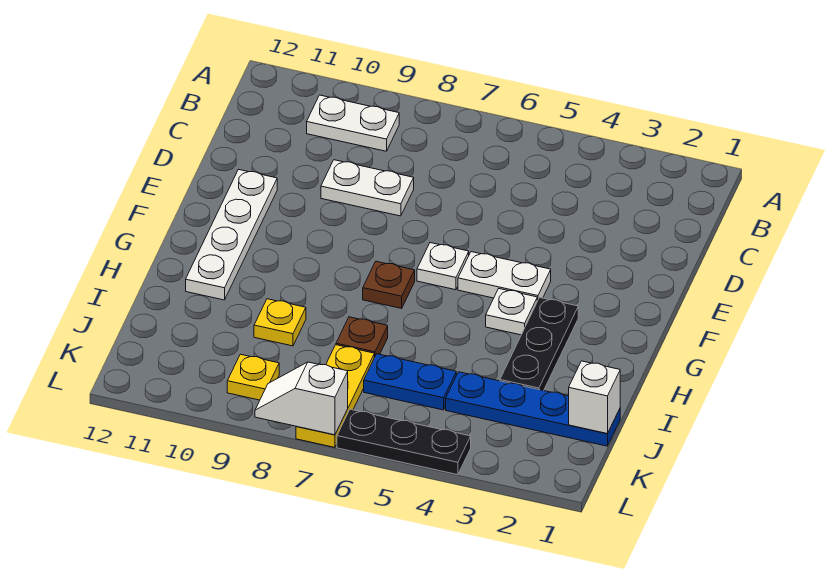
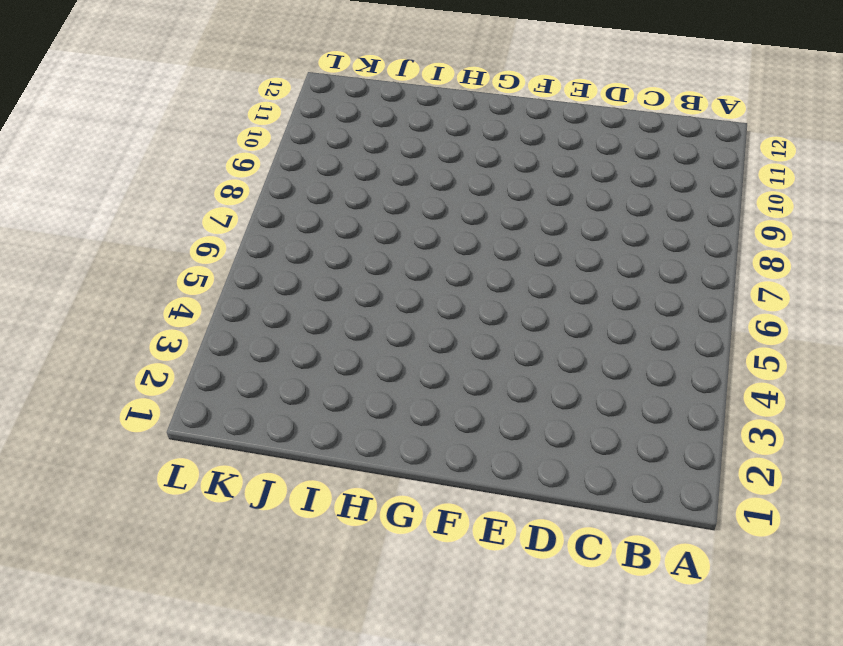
none -> white 1x2 plate [307,95,399,151]
none -> white 1x2 plate [321,160,414,216]
none -> white 1x4 plate [186,170,277,300]

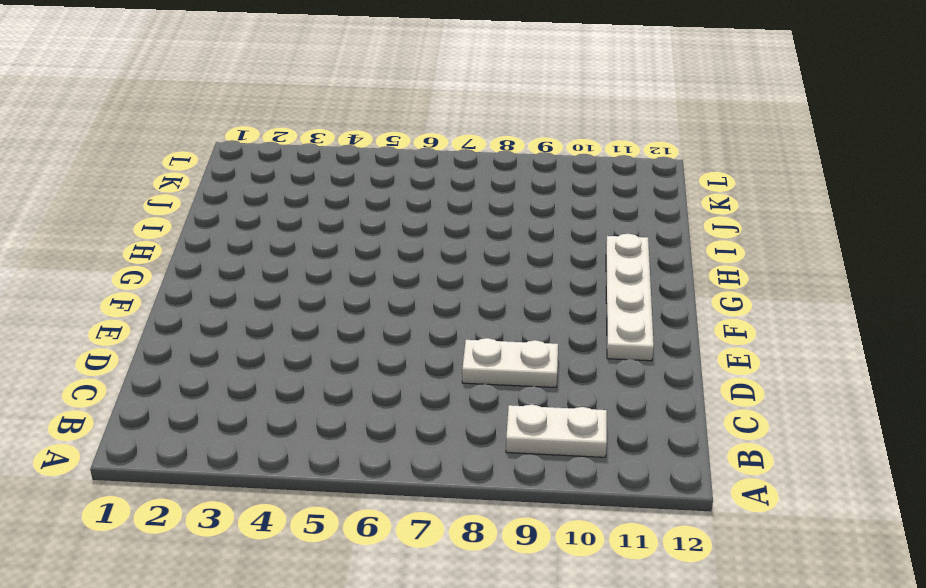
none -> white 1x2 plate [458,252,551,301]
none -> white 1x1 plate [417,243,469,290]
none -> black 1x3 plate [500,298,578,391]

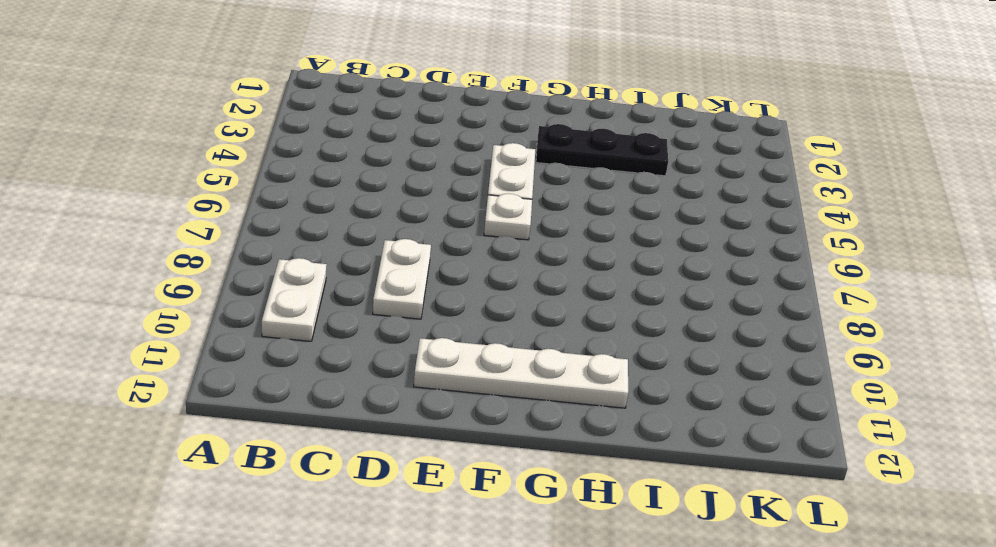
none -> white 1x1 plate [486,289,537,335]
none -> brown 1x1 plate [363,261,415,308]
none -> brown 1x1 plate [336,317,388,357]

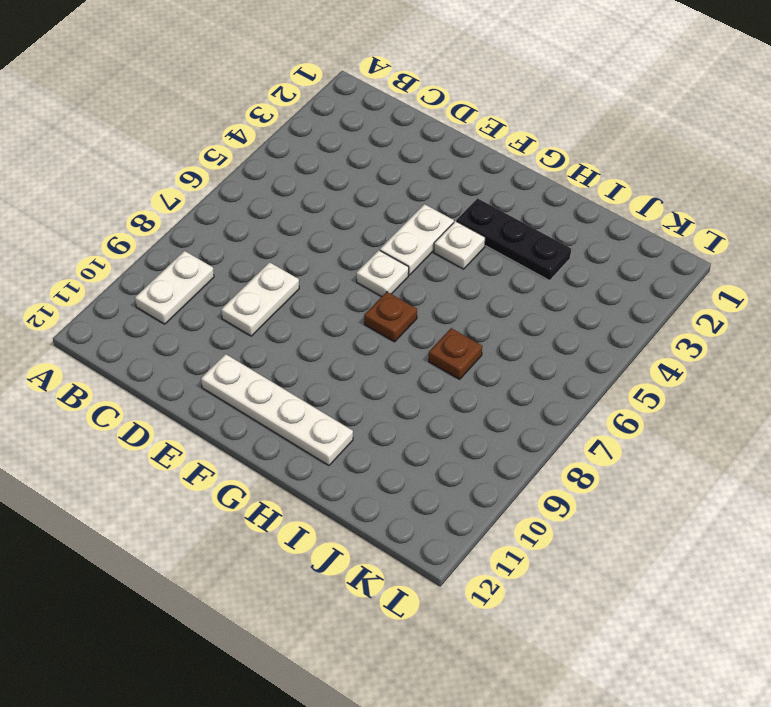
none -> yellow 1x1 plate [254,299,306,346]
none -> blue 1x4 plate [446,372,620,446]
none -> blue 1x2 plate [364,354,456,410]

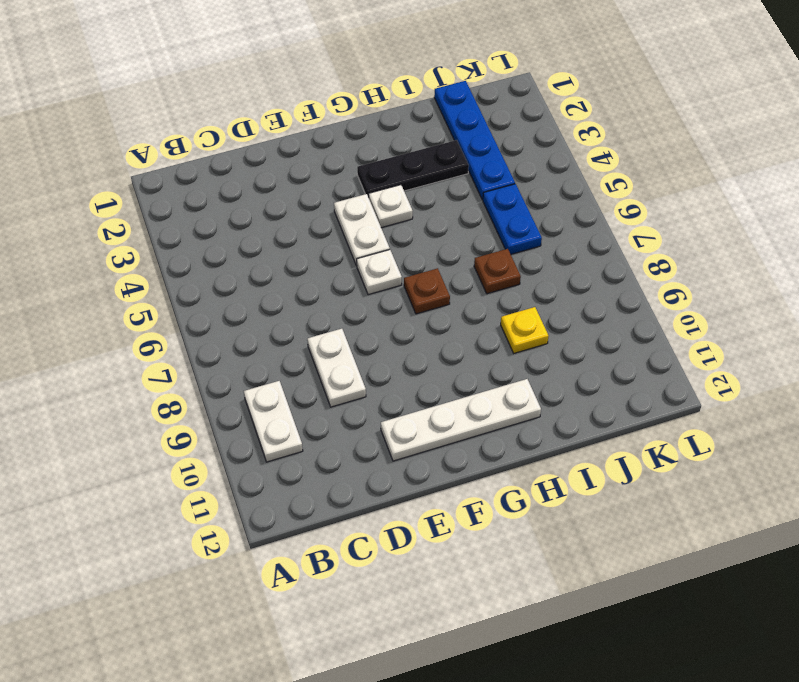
none -> yellow 1x3 plate [296,345,374,447]
none -> yellow 1x1 plate [227,354,279,400]
none -> black 1x3 plate [337,409,471,475]

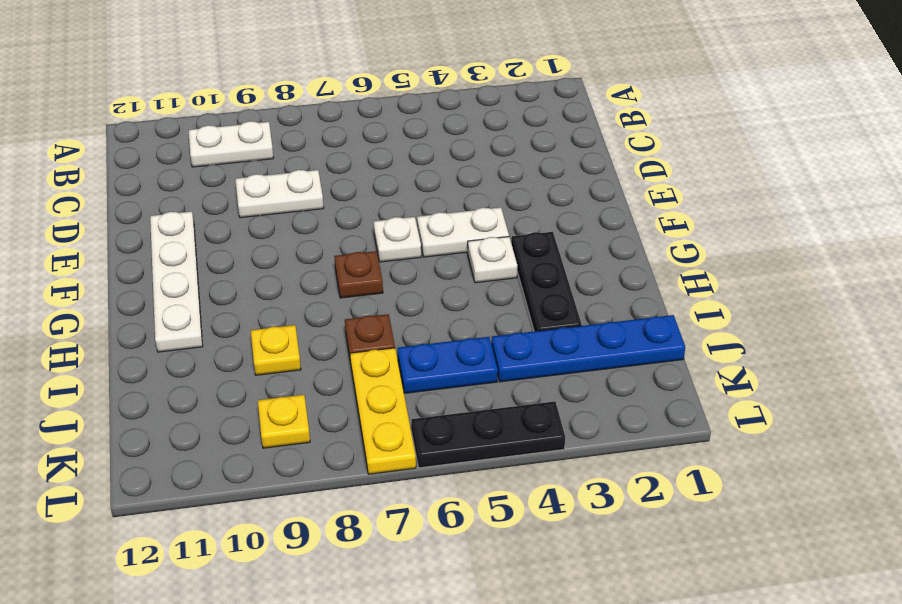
none -> white 1x1 brick [569,361,620,434]
none -> white 1x2 slope [255,362,348,435]

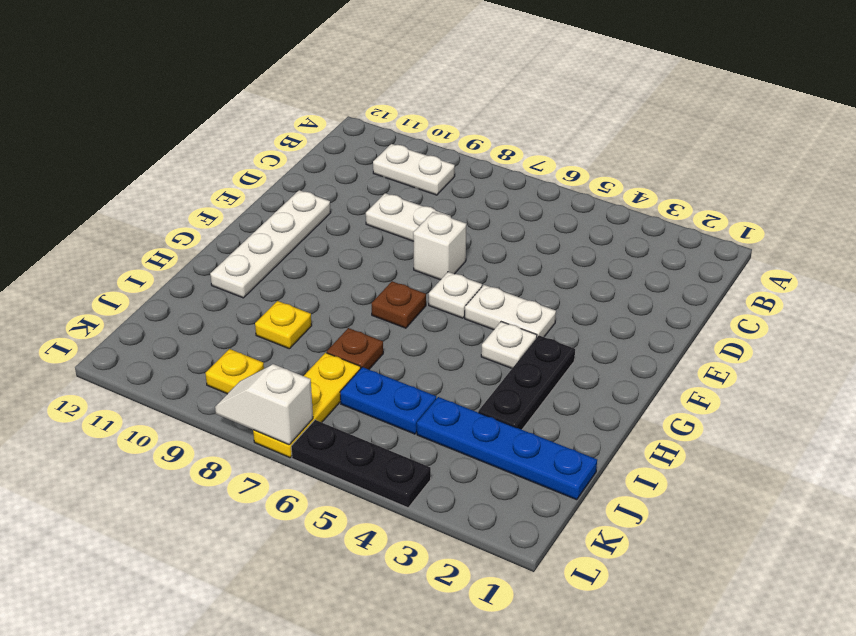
white 1x1 brick [413,212,467,280] -> white 1x1 brick moved to [569,361,620,434]

